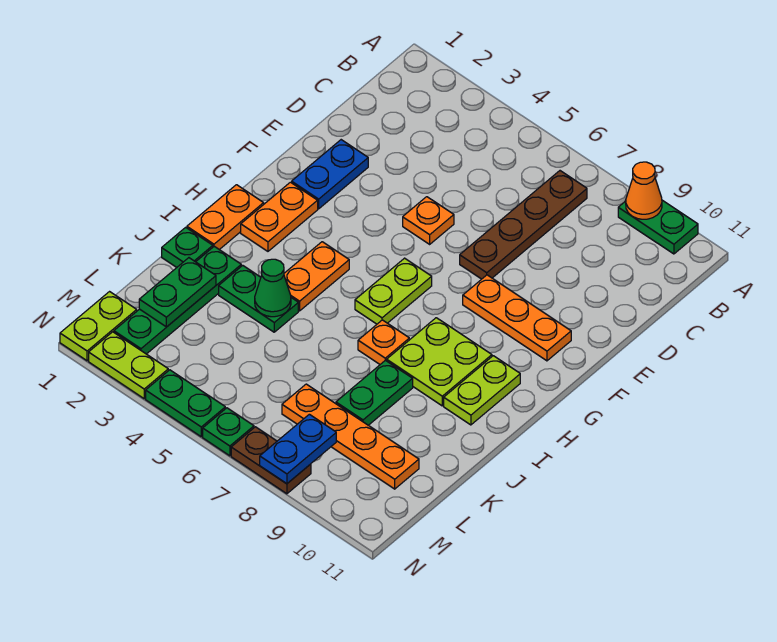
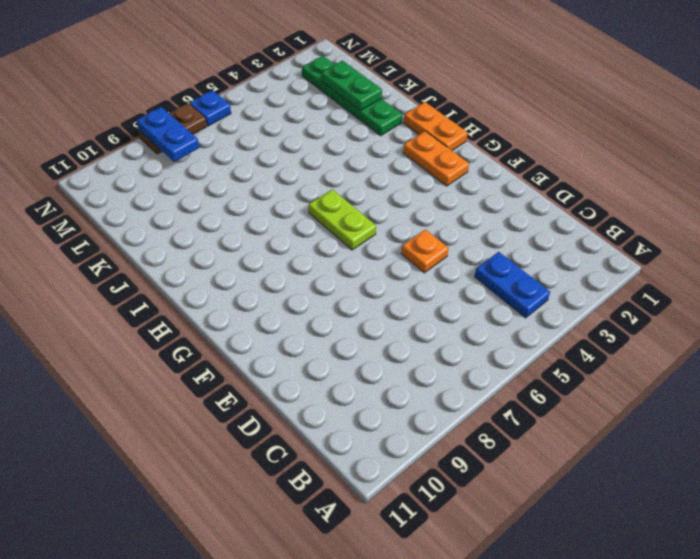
blue 1x2 plate [475,252,550,318] -> blue 1x2 plate moved to [292,140,368,209]
blue 1x1 plate [189,90,231,126] -> green 1x1 plate [203,408,254,456]
none -> green 1x2 plate [618,200,698,254]
none -> brown 1x4 plate [460,171,587,279]
none -> orange 1x3 plate [463,275,571,361]

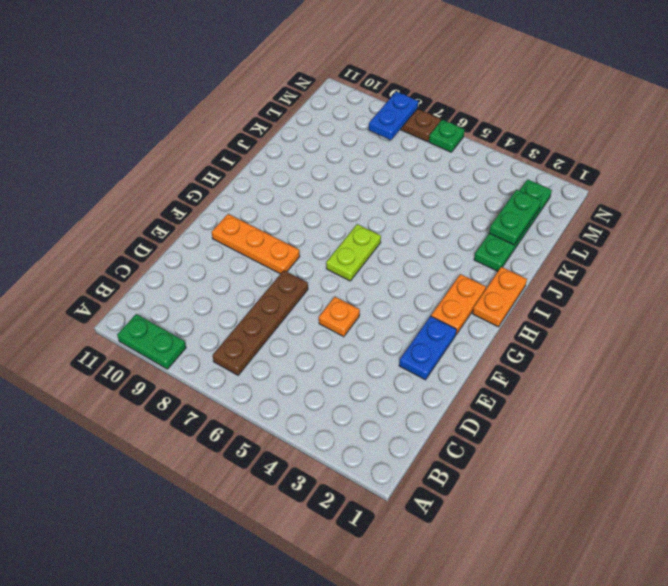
none -> orange 1x2 plate [284,242,349,311]
none -> lime 2x2 plate [387,318,492,406]
none -> lime 1x2 plate [444,356,520,425]

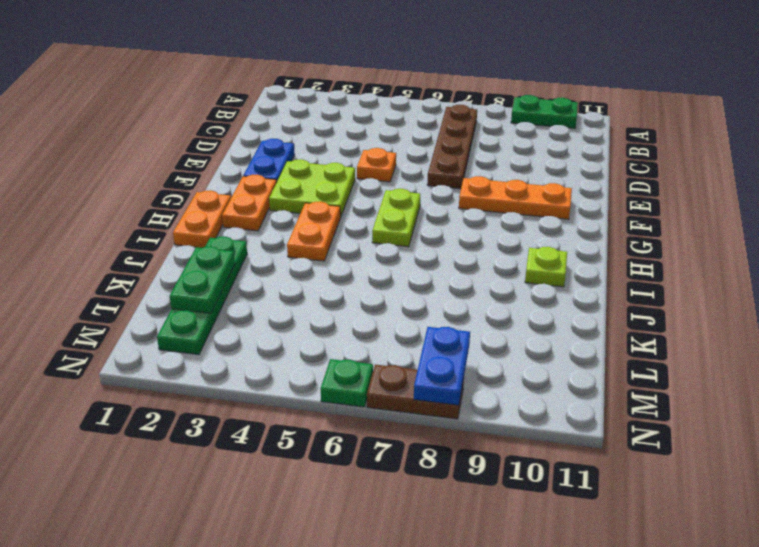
lime 2x2 plate [269,159,355,217] -> lime 2x2 plate moved to [387,318,492,406]
lime 1x1 plate [525,247,567,287] -> lime 1x2 plate [444,356,520,425]
none -> orange 1x1 plate [358,320,409,364]
none -> green 1x1 plate [162,227,213,267]
none -> green 1x2 plate [219,265,298,332]

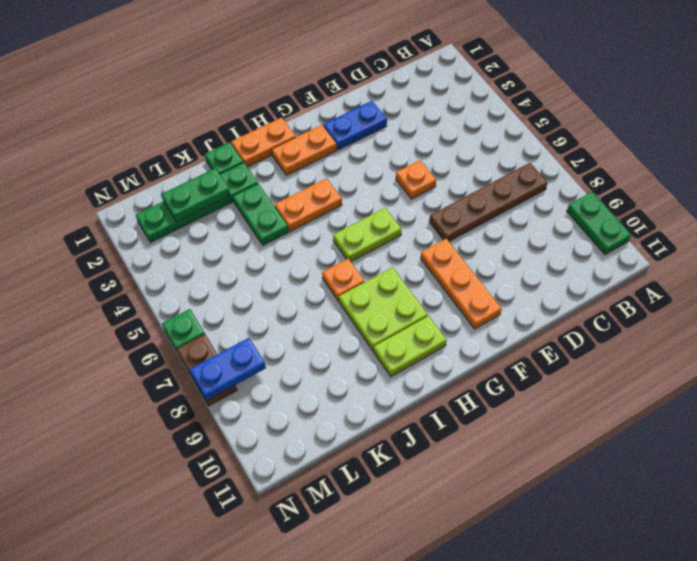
none -> green 1x2 plate [336,360,413,425]
none -> orange 1x4 plate [282,384,419,489]
none -> lime 1x2 plate [60,292,137,361]

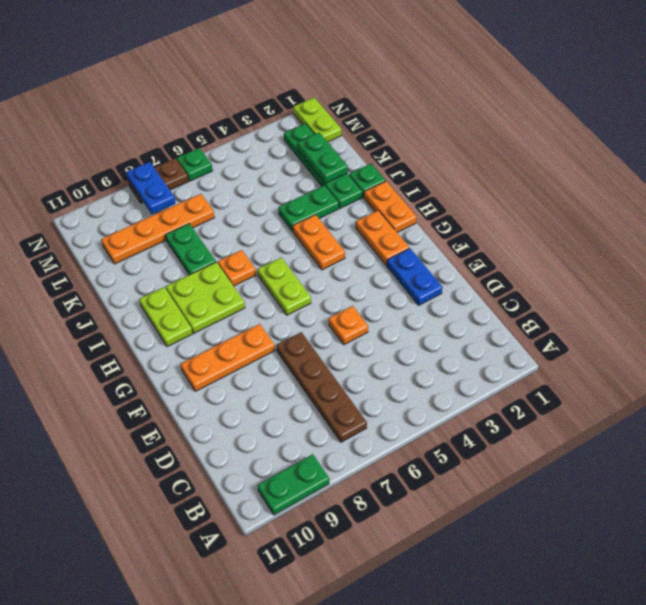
none -> lime 1x2 plate [89,332,168,399]
none -> green 1x2 plate [146,370,225,437]
none -> orange 1x1 cone [626,162,662,219]

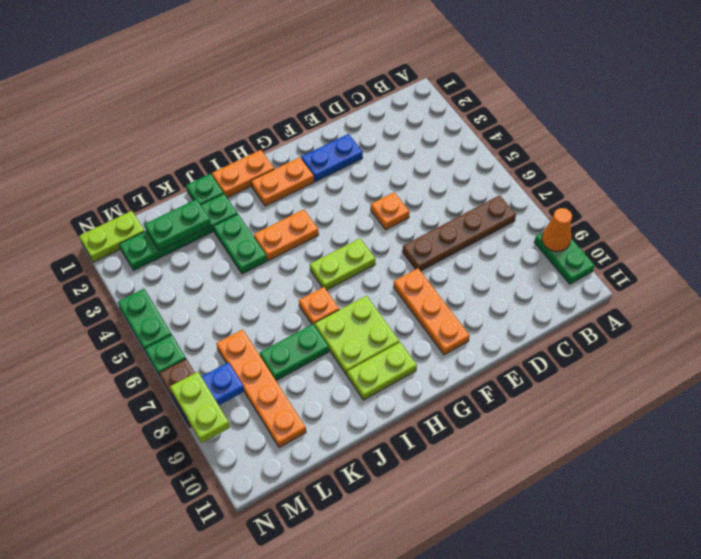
lime 1x2 plate [170,372,230,443] -> lime 1x2 plate moved to [89,332,168,399]
none -> green 1x1 cone [255,259,291,317]

